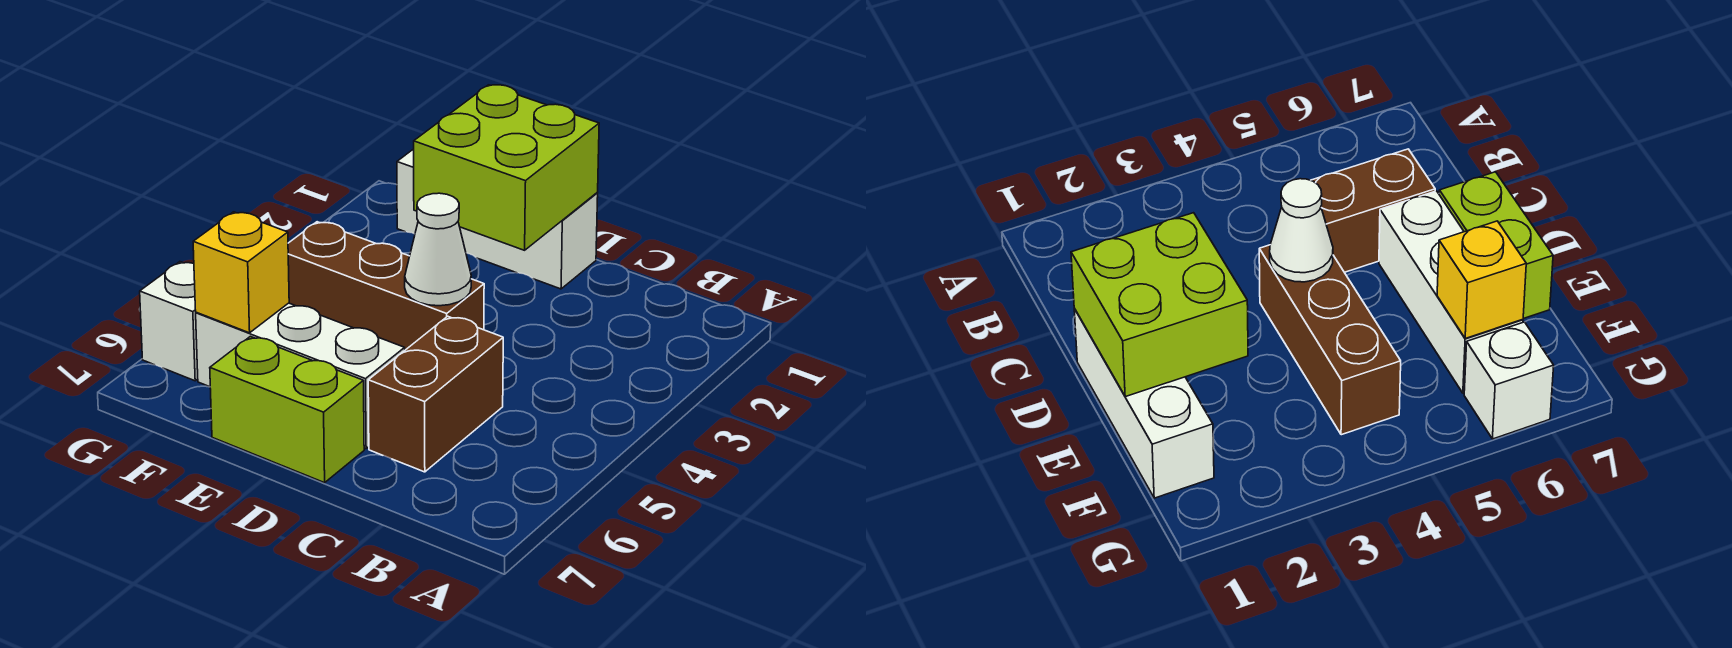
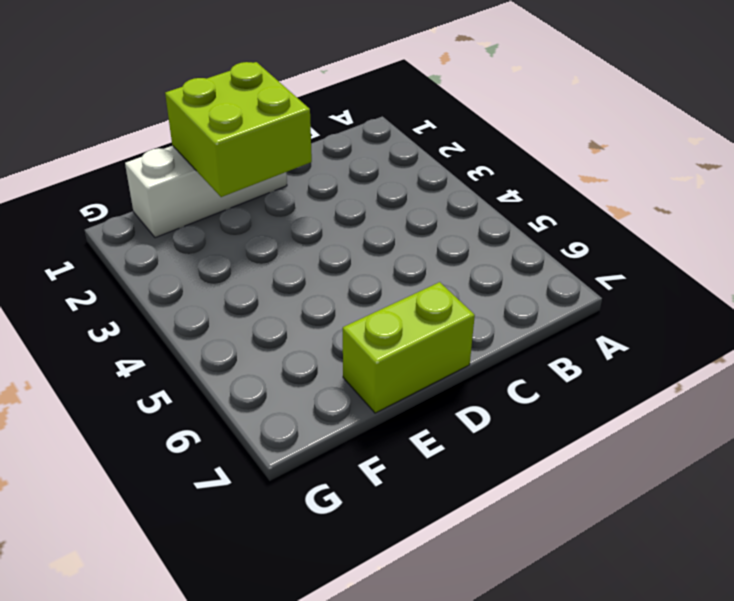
none -> brown 1x2 brick [368,316,503,472]
none -> brown 1x3 brick [288,222,484,350]

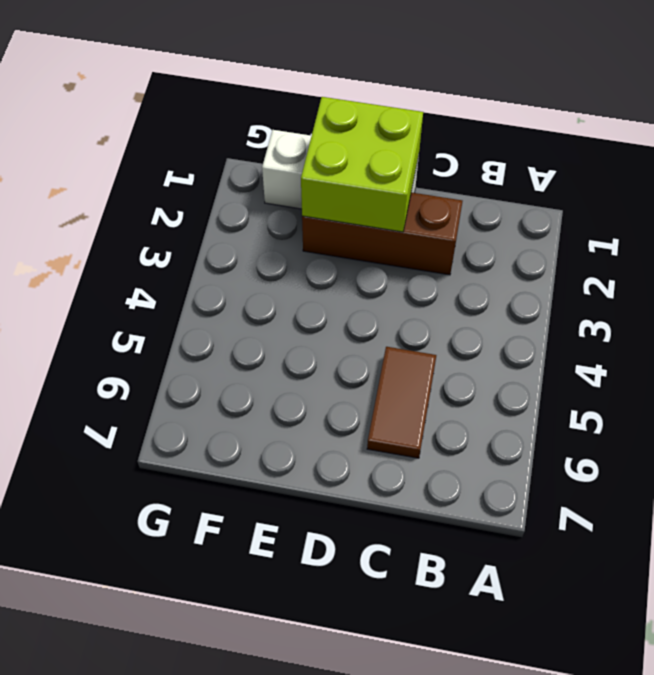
brown 1x3 brick [302,192,463,275] -> brown 1x3 brick moved to [288,222,484,350]
brown 1x2 tile [367,347,436,458] -> brown 1x2 brick [368,316,503,472]
none -> white 1x3 brick [196,303,405,449]
none -> lime 1x2 brick [210,336,364,483]

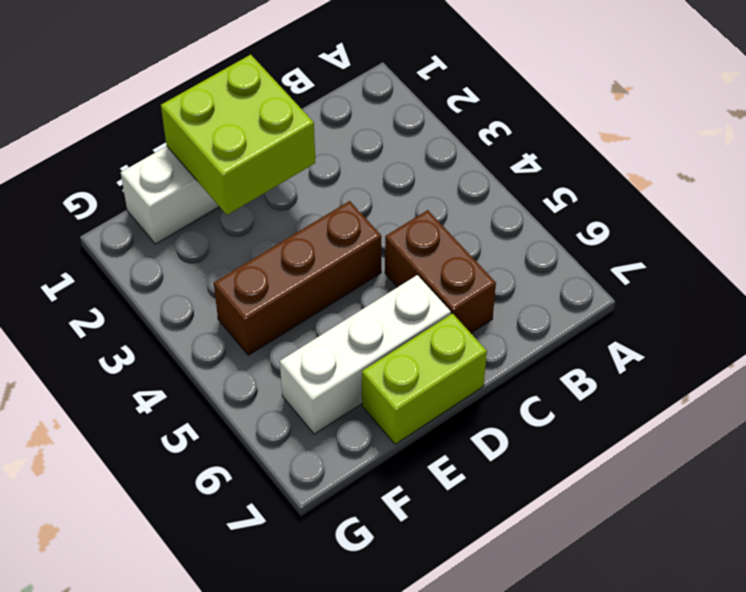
none -> white 1x1 brick [140,262,198,381]
none -> white 1x1 cone [405,193,471,306]

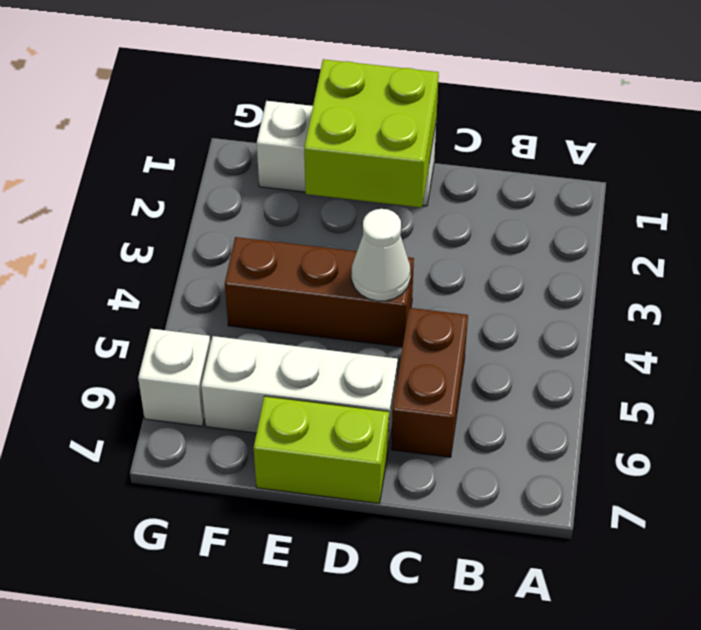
none -> yellow 1x1 brick [193,212,289,333]

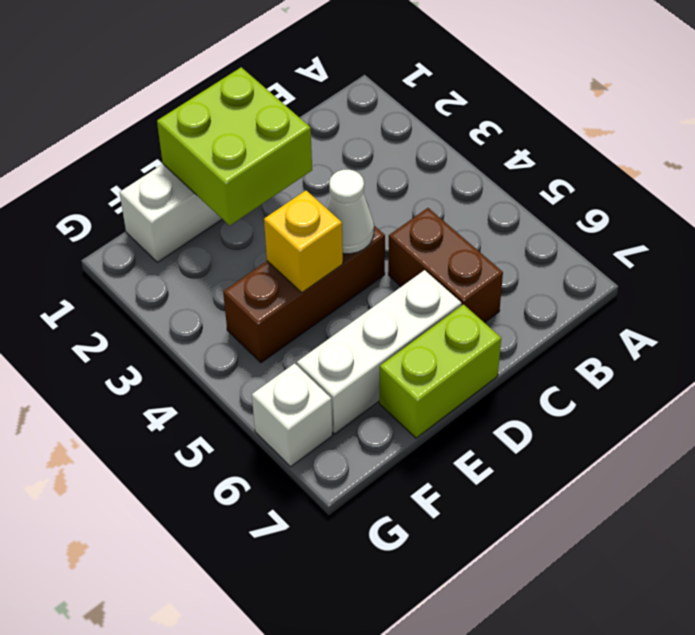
yellow 1x1 brick [264,191,343,293] -> yellow 1x1 brick moved to [193,212,289,333]

